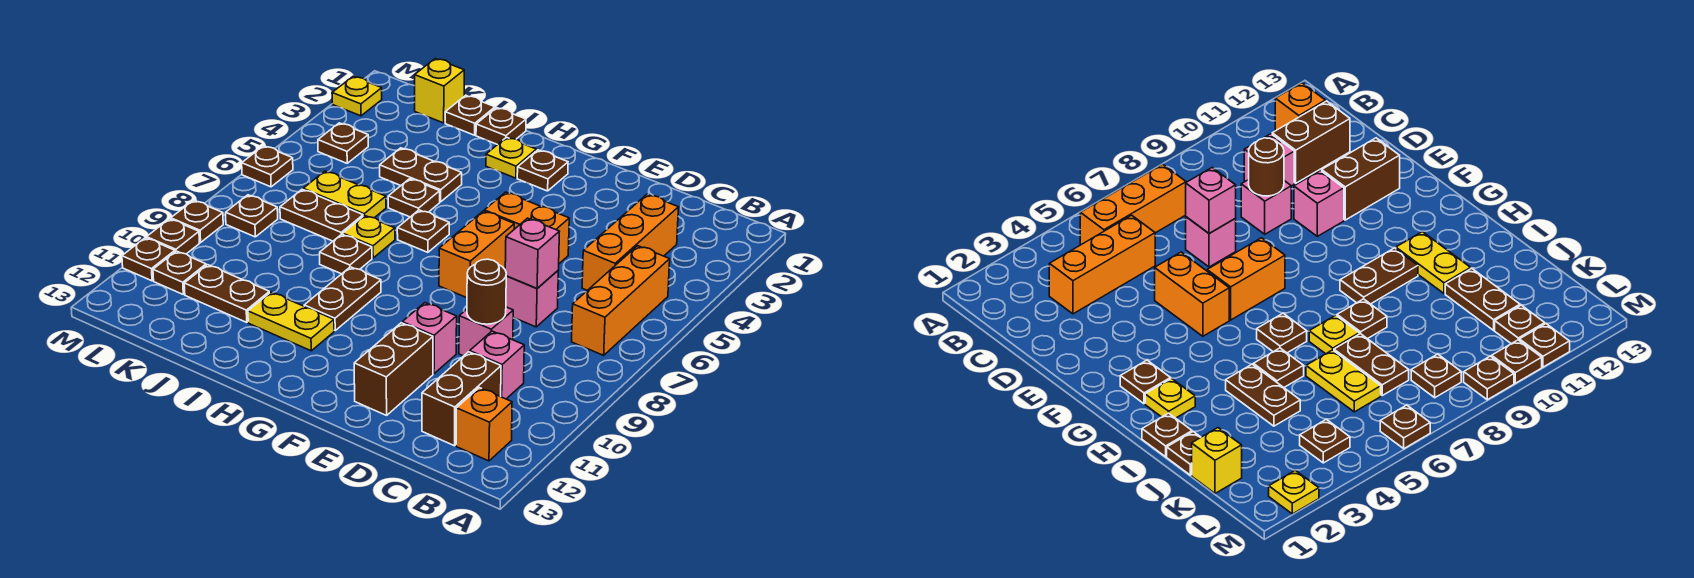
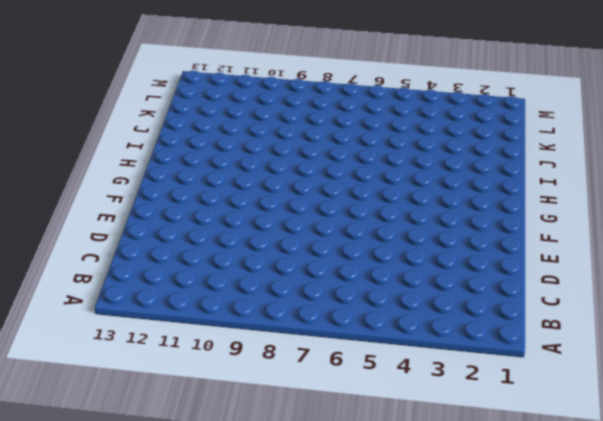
none -> orange 1x3 brick [572,246,670,355]
none -> orange 1x1 brick [456,388,512,461]
none -> orange 1x3 brick [582,194,679,290]
none -> pink 1x1 brick [470,331,524,399]

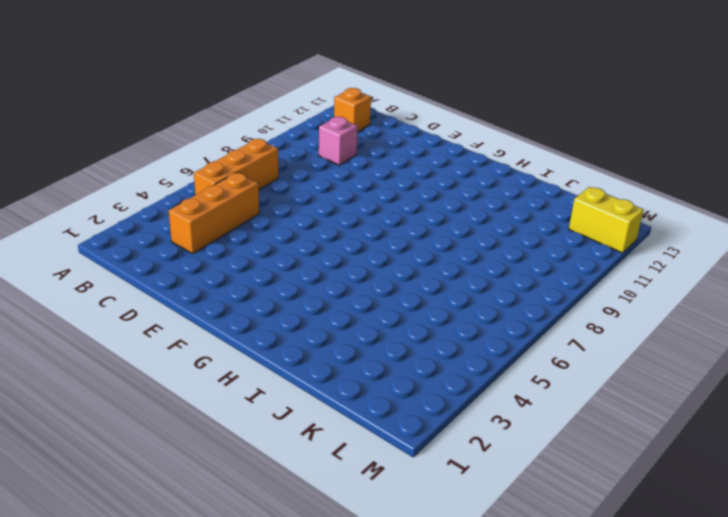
yellow 1x2 brick [569,187,643,253] -> none
none -> brown 1x2 brick [422,352,501,446]
none -> pink 1x1 brick [506,271,558,327]
none -> pink 1x1 brick [459,307,513,356]
none -> orange 1x2 brick [484,192,569,263]

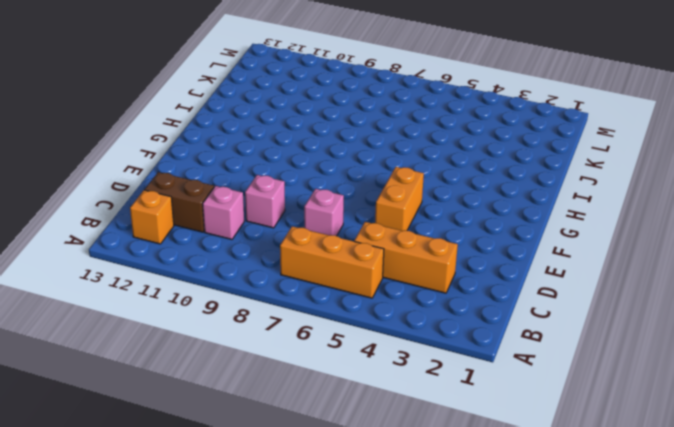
none -> pink 1x1 brick [402,303,457,374]
none -> brown 1x2 brick [354,323,433,415]
none -> orange 1x2 brick [439,211,514,298]
none -> brown 1x1 plate [517,150,568,191]

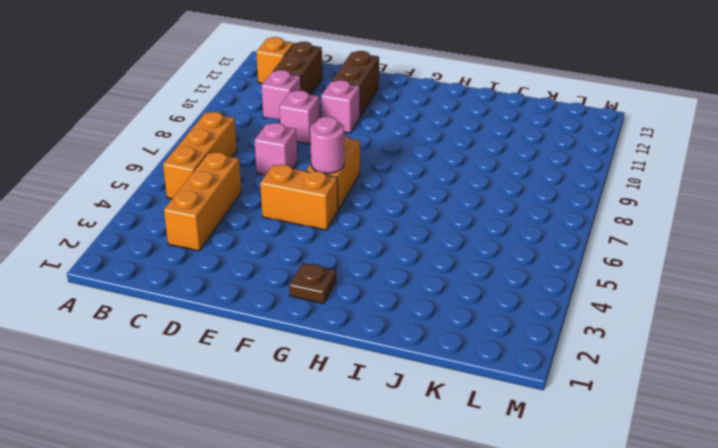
pink 1x1 round brick [310,117,344,173] -> none
none -> yellow 1x1 plate [486,137,536,178]
none -> brown 1x1 plate [397,210,449,252]
none -> brown 1x2 plate [304,267,381,330]
none -> yellow 1x2 plate [248,292,334,351]

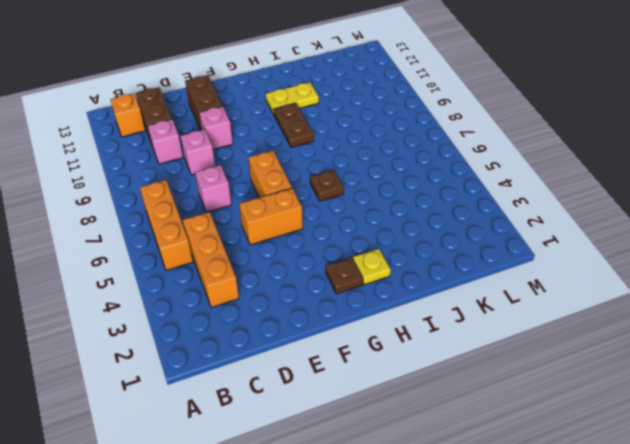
none -> brown 1x1 plate [476,108,526,145]
none -> brown 1x2 plate [380,148,462,202]
none -> brown 1x1 plate [388,179,440,217]
none -> yellow 1x1 plate [343,215,395,258]

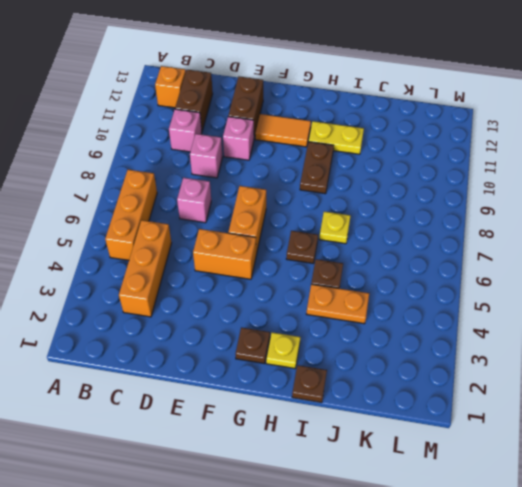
orange 1x2 tile [255,114,311,147] -> none
orange 1x2 plate [307,284,369,324] -> brown 1x2 plate [380,148,462,202]
none -> brown 1x1 plate [320,234,372,274]
none -> brown 1x1 plate [445,95,495,135]
none -> yellow 1x2 plate [303,171,386,218]
none -> brown 1x2 plate [280,189,363,241]

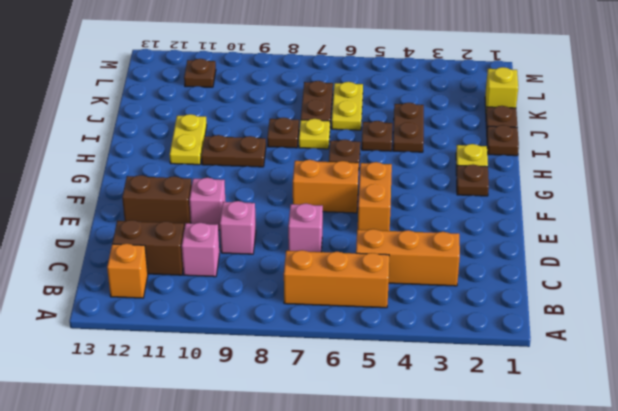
none -> brown 1x2 plate [184,265,269,322]
none -> brown 1x1 plate [318,123,368,163]
none -> brown 1x1 plate [226,195,278,237]
none -> yellow 1x1 plate [332,76,382,116]

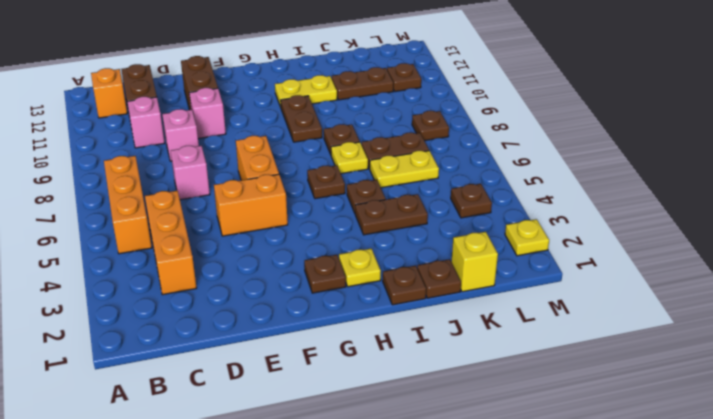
none -> brown 1x1 plate [242,146,293,187]
none -> brown 1x1 plate [171,200,223,242]
none -> brown 1x1 plate [147,219,200,254]
none -> brown 1x1 plate [122,238,175,281]

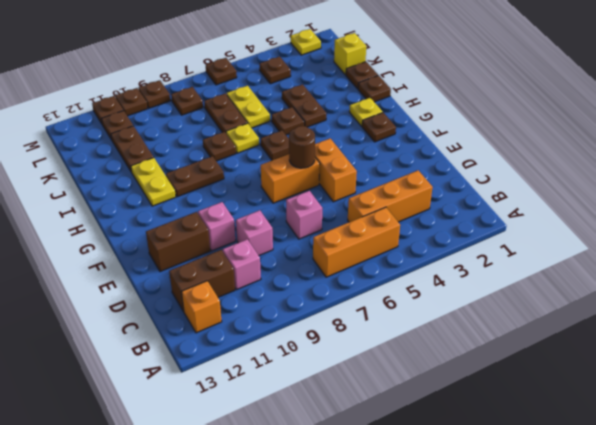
brown 1x1 round brick [289,126,315,168] -> brown 1x1 round brick moved to [467,259,506,324]
none -> pink 1x1 brick [505,218,559,288]

